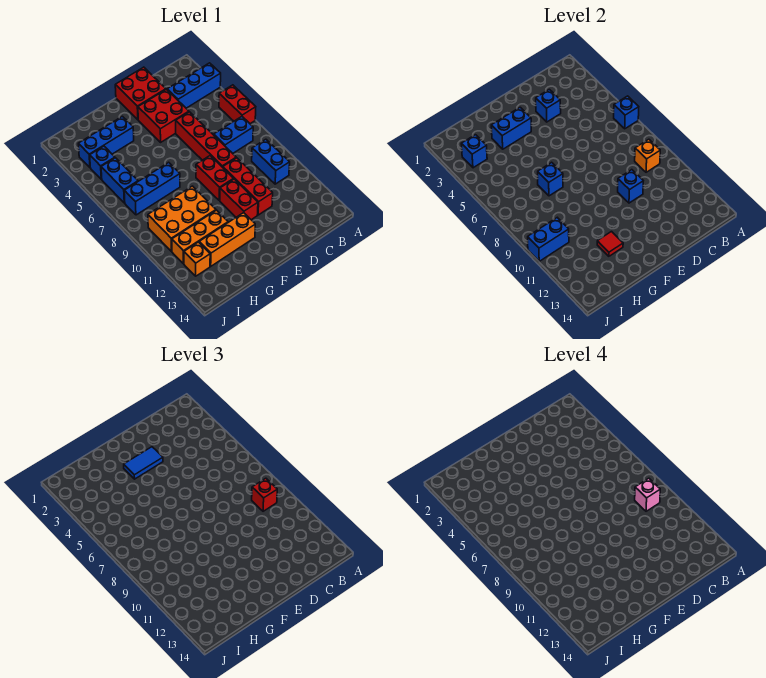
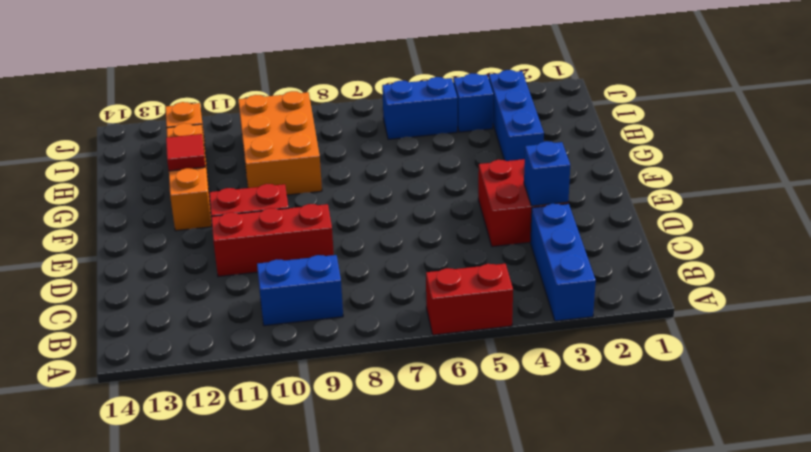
none -> blue 1x2 brick [214,117,253,153]
none -> red 2x2 brick [115,67,166,120]
none -> red 1x4 brick [176,112,236,167]
none -> red 1x2 brick [196,156,233,201]

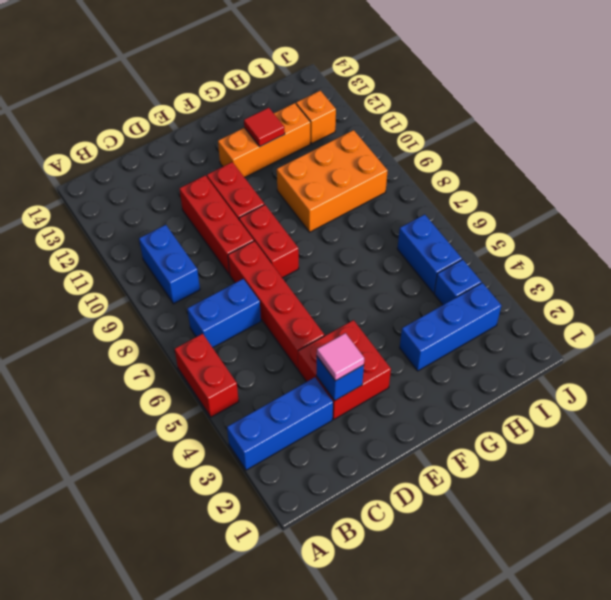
pink 1x1 tile [317,333,364,381] -> none
none -> red 2x2 brick [115,67,166,120]
none -> blue 1x3 brick [124,162,180,215]
none -> orange 1x3 brick [172,210,228,264]
none -> blue 1x1 brick [614,96,639,129]

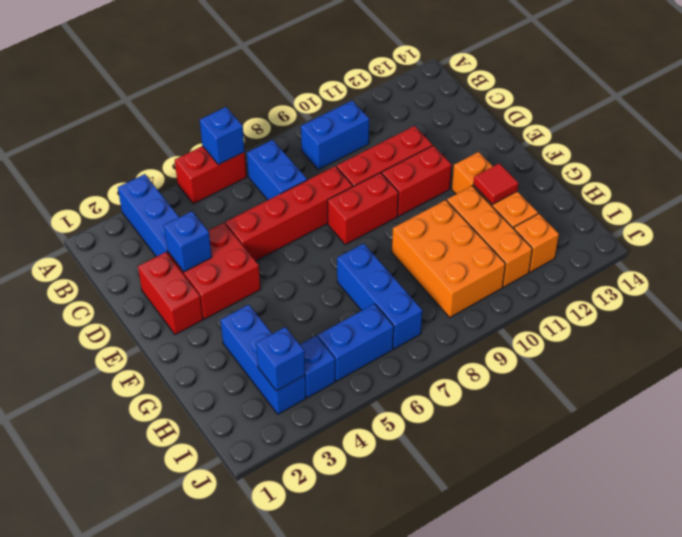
red 1x2 brick [138,252,203,335] -> red 2x2 brick [115,67,166,120]
none -> orange 1x1 brick [635,139,660,172]
none -> blue 1x1 brick [618,170,643,203]
none -> blue 1x2 brick [491,107,531,149]
none -> blue 1x1 brick [538,162,563,196]

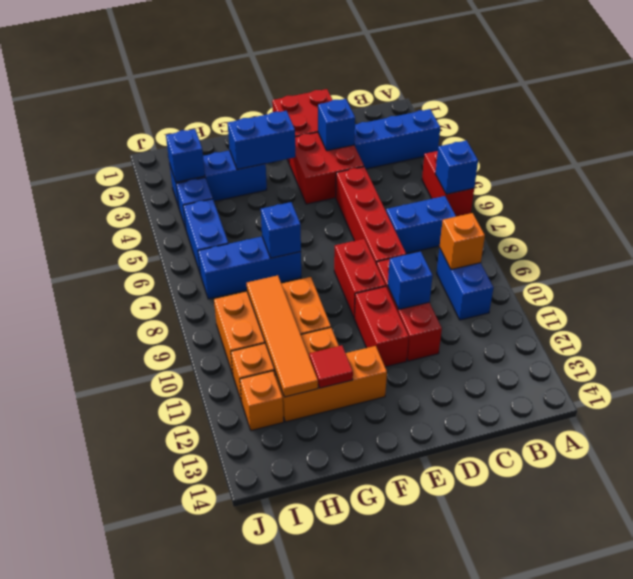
orange 1x4 tile [247,275,318,397] -> none
none -> blue 1x2 brick [528,218,569,261]
none -> red 1x1 brick [252,478,277,511]
none -> blue 1x2 tile [124,447,163,479]
none -> pink 1x1 brick [635,478,660,511]

